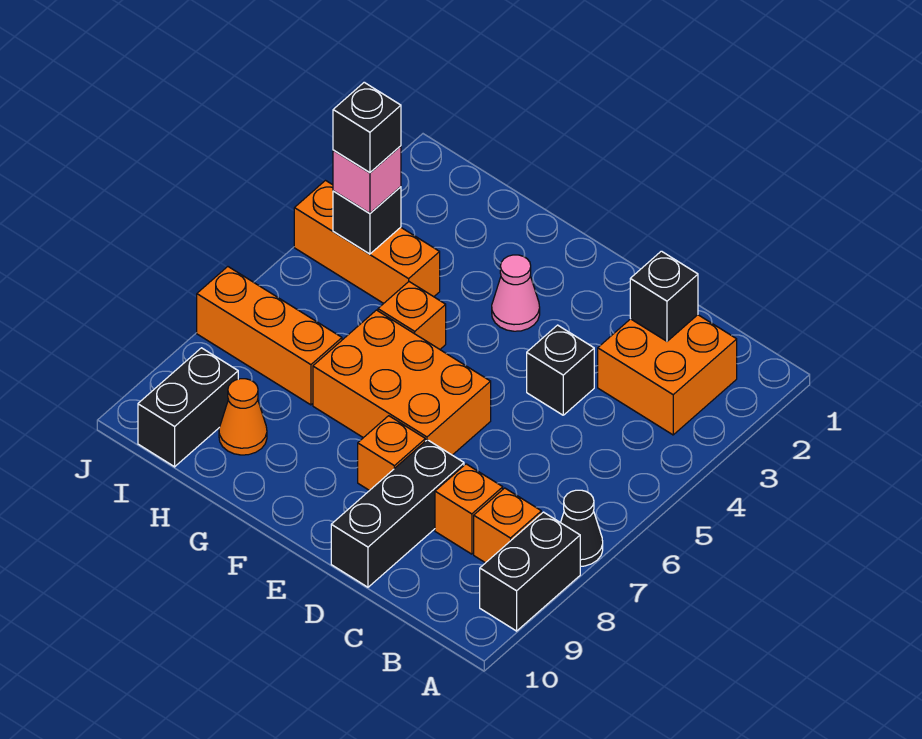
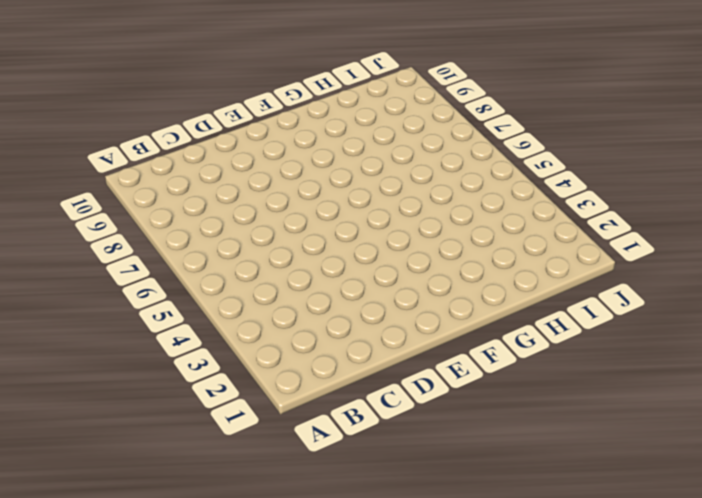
none -> black 1x1 cone [561,490,603,566]
none -> black 1x2 brick [480,512,580,631]
none -> orange 2x2 brick [598,315,737,435]

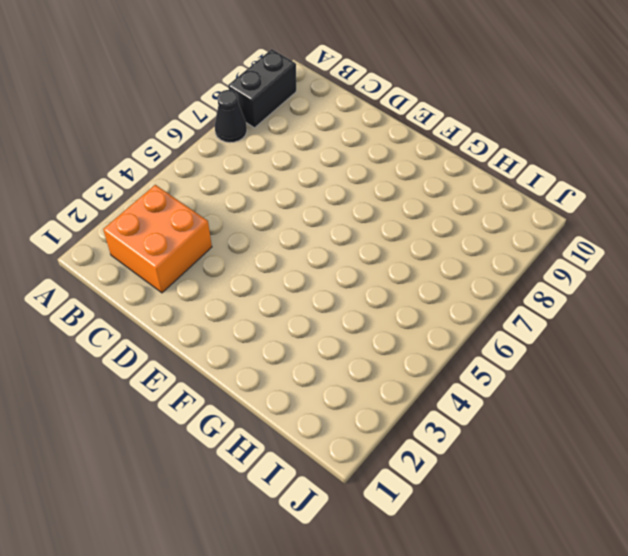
none -> orange 1x1 brick [474,488,541,563]
none -> orange 1x1 brick [435,464,503,554]
none -> black 1x1 brick [527,325,594,415]

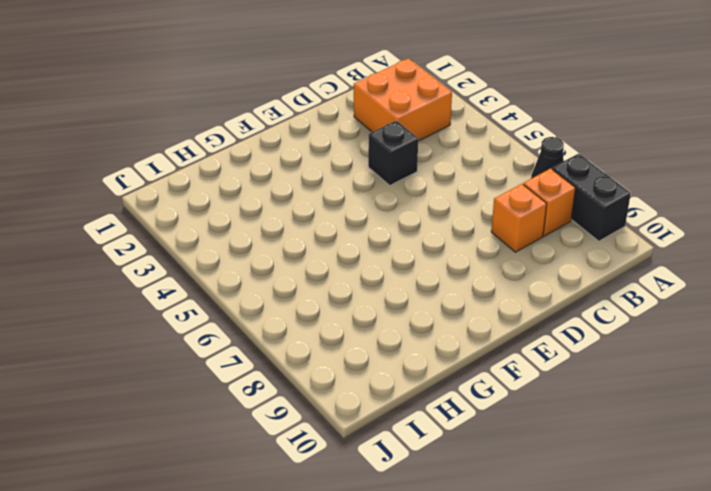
none -> black 1x3 brick [331,440,464,587]
none -> orange 2x3 brick [313,310,491,455]
none -> orange 1x1 brick [358,416,425,491]

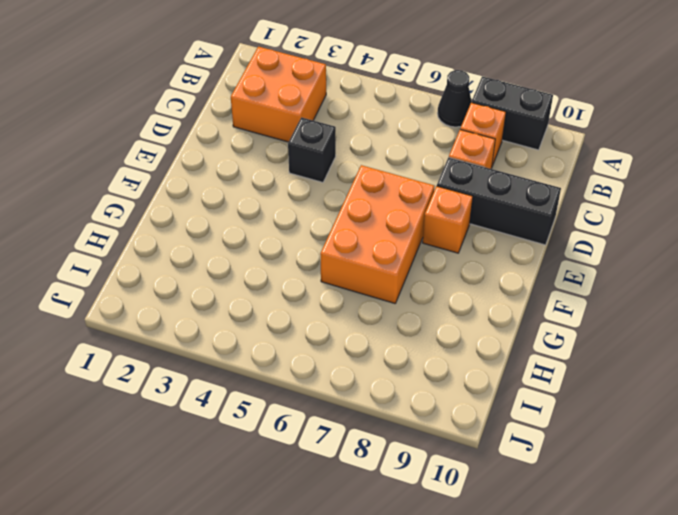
none -> pink 1x1 cone [492,255,540,331]
none -> orange 1x1 brick [378,282,446,349]
none -> orange 1x3 brick [294,181,440,303]

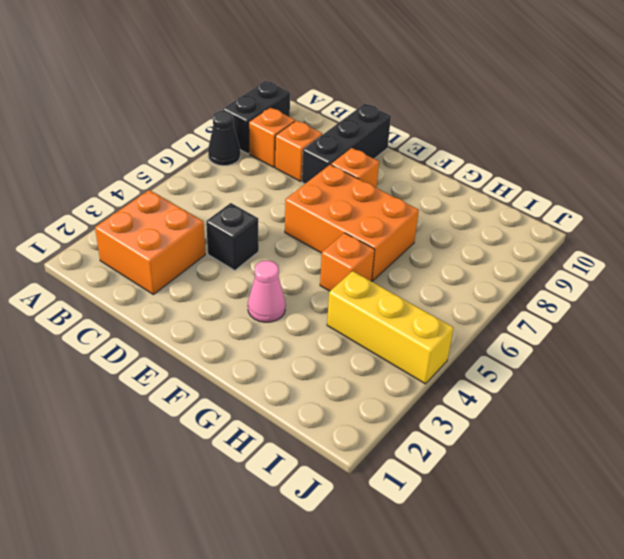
yellow 1x3 brick [327,271,454,384] -> orange 1x3 brick [294,181,440,303]
none -> orange 1x3 brick [197,267,342,405]
none -> orange 1x1 cone [219,379,267,455]
none -> black 1x2 brick [138,348,238,467]

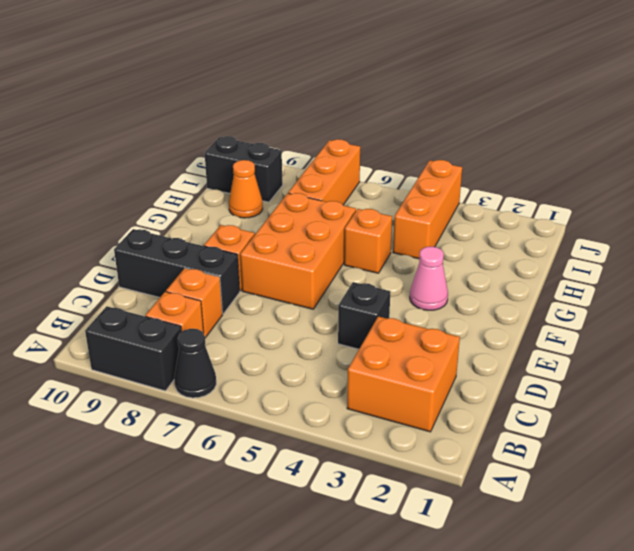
none -> black 1x1 brick [630,251,698,341]
none -> black 1x1 brick [333,187,401,254]
none -> pink 1x1 brick [333,146,401,213]

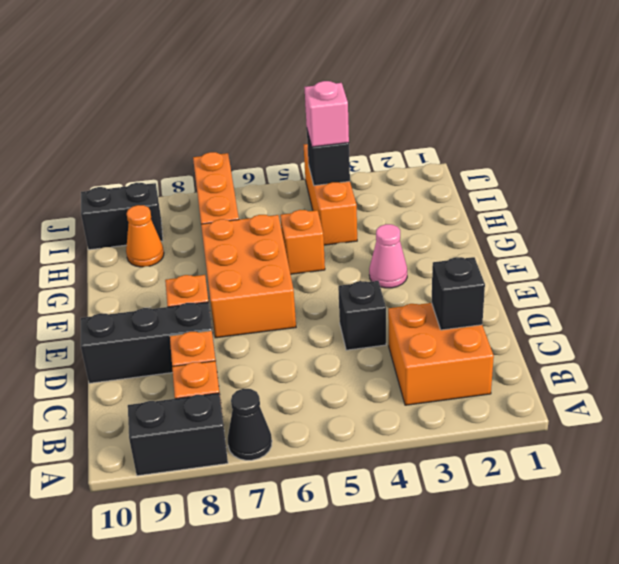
none -> black 1x1 brick [333,82,401,173]

